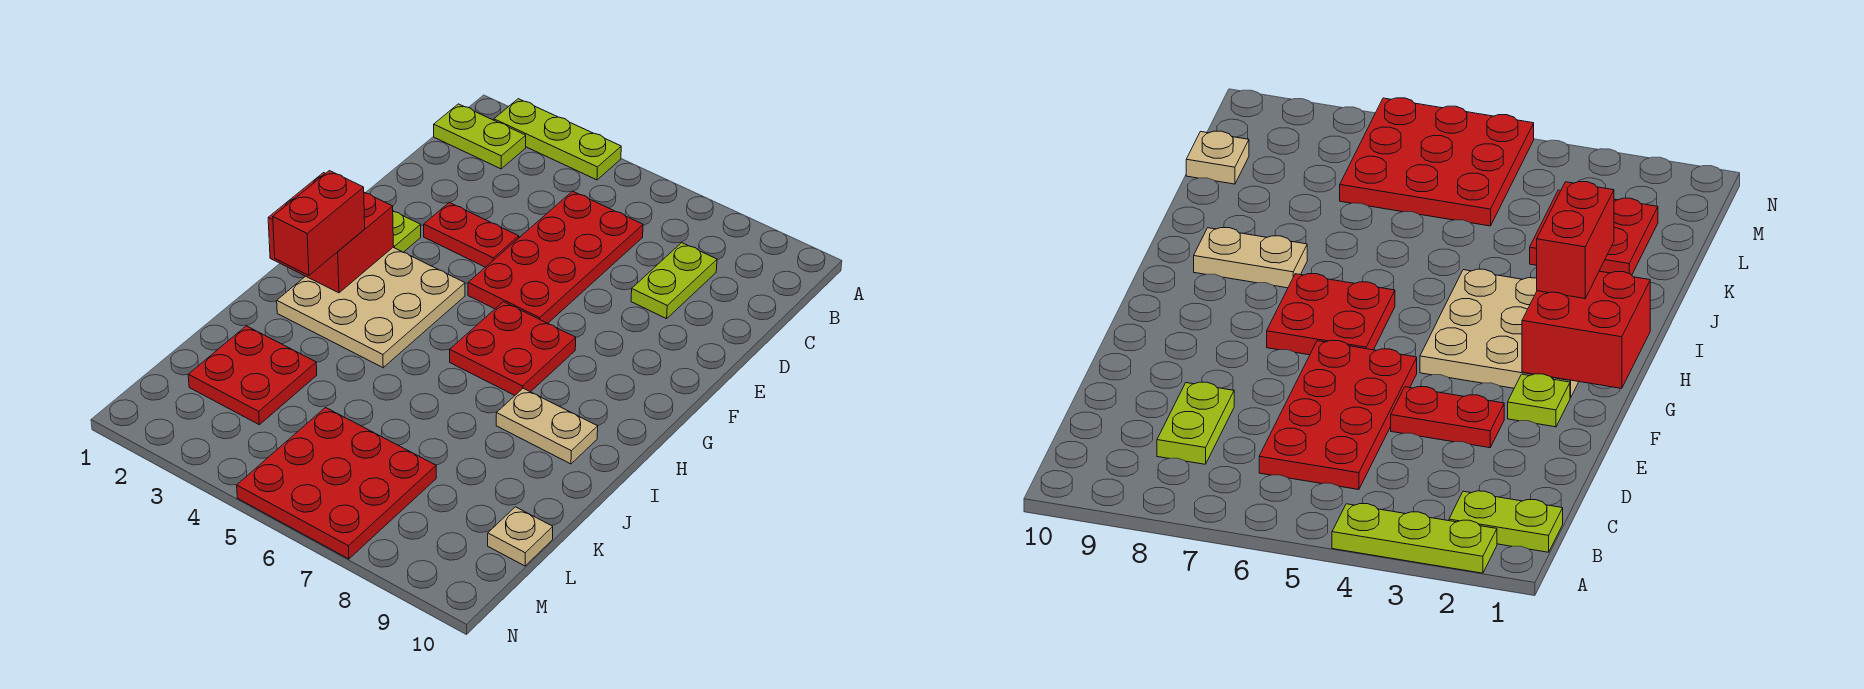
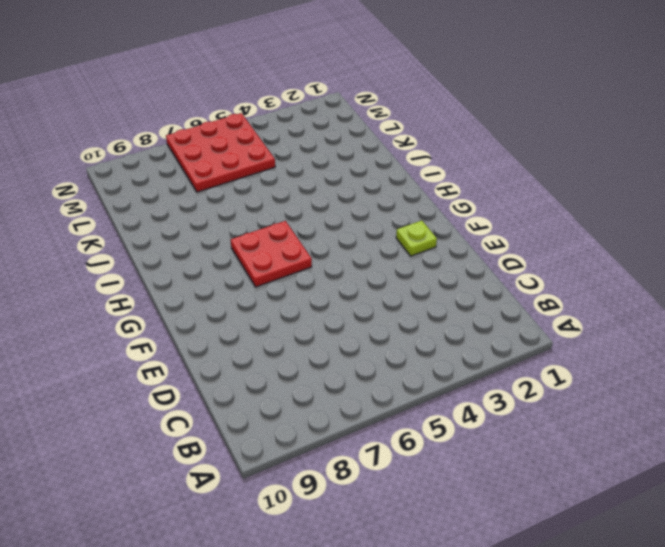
none -> lime 1x3 plate [494,99,621,180]
none -> lime 1x2 plate [434,104,526,169]
none -> red 2x4 plate [468,191,643,323]

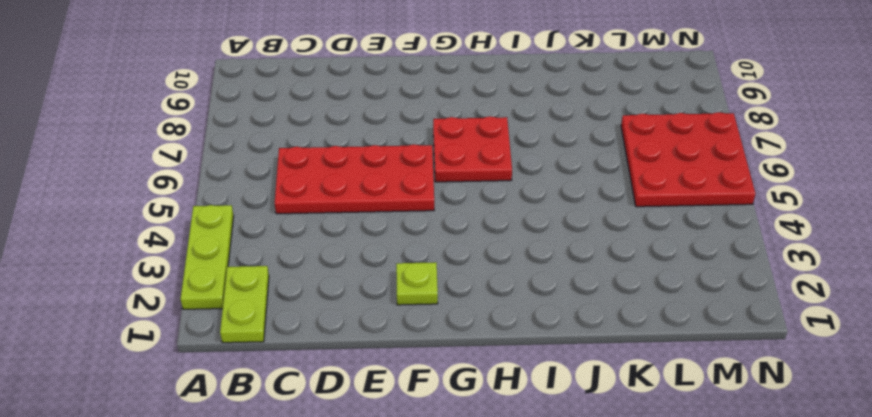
none -> lime 1x2 plate [631,243,717,319]
none -> red 1x2 plate [424,203,519,267]
none -> tan 3x3 plate [277,247,465,368]

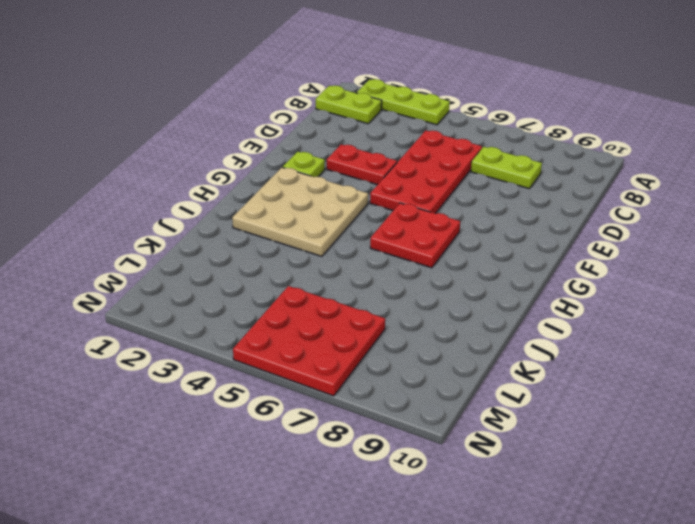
lime 1x2 plate [471,147,542,189] -> lime 1x2 plate turned to [631,243,717,319]
none -> tan 1x2 plate [496,388,598,464]
none -> red 2x2 plate [188,326,317,425]
none -> tan 1x1 plate [488,507,553,566]

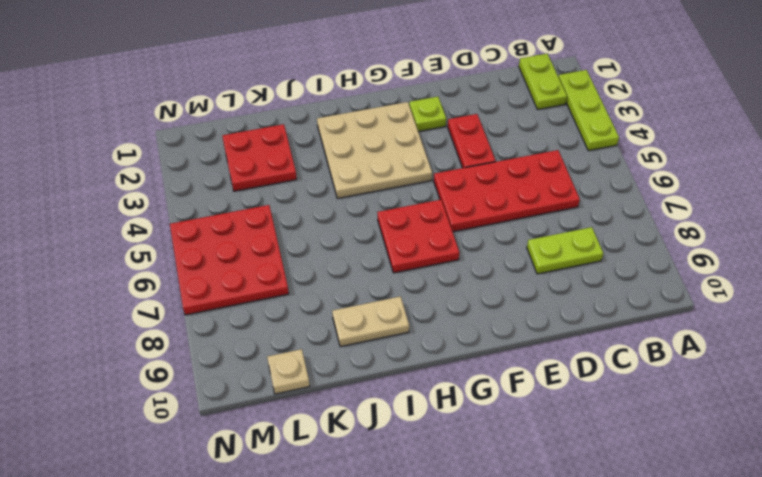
tan 1x2 plate [332,296,409,347] -> tan 1x2 plate turned to [496,388,598,464]
none -> red 2x2 brick [268,173,393,293]
none -> red 1x2 brick [273,171,365,275]

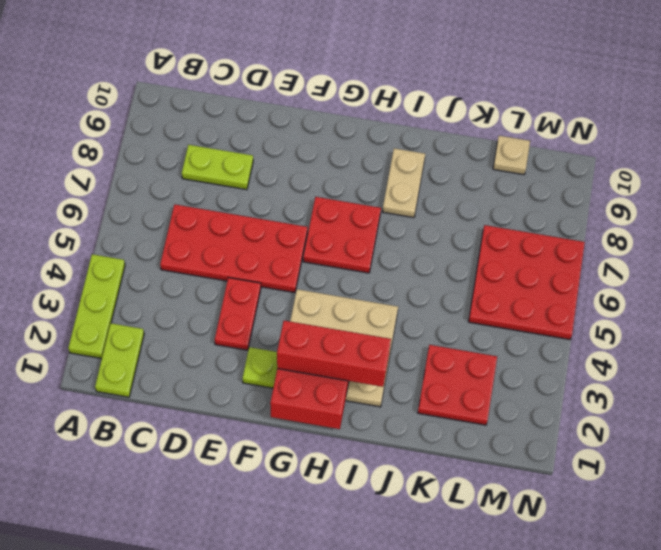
red 1x3 brick [277,321,391,387] -> red 1x2 brick [273,171,365,275]

